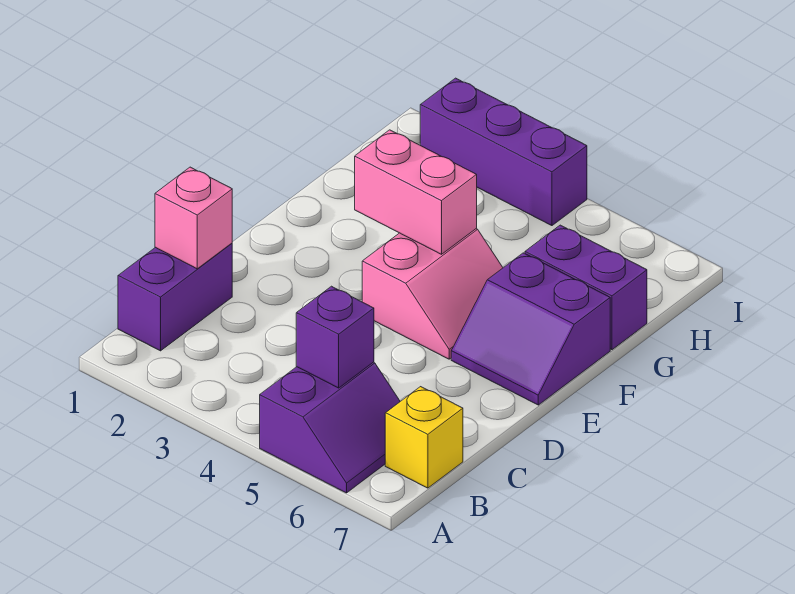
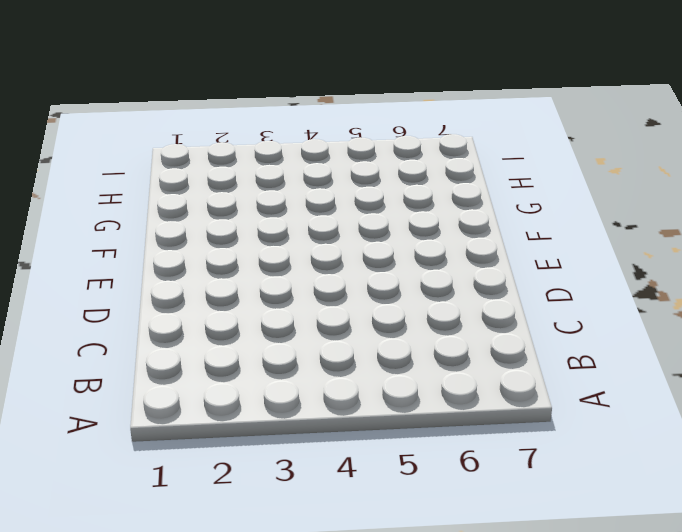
none -> purple 2x2 slope [260,362,400,493]
none -> purple 1x2 brick [118,243,232,351]

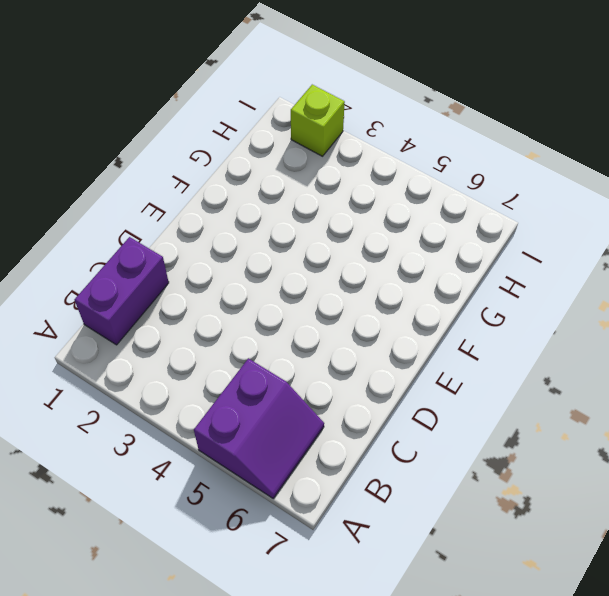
lime 1x1 brick [291,85,345,156] -> purple 1x3 brick [420,78,587,226]
none -> yellow 1x1 brick [385,387,463,488]
none -> pink 2x2 slope [362,229,503,359]

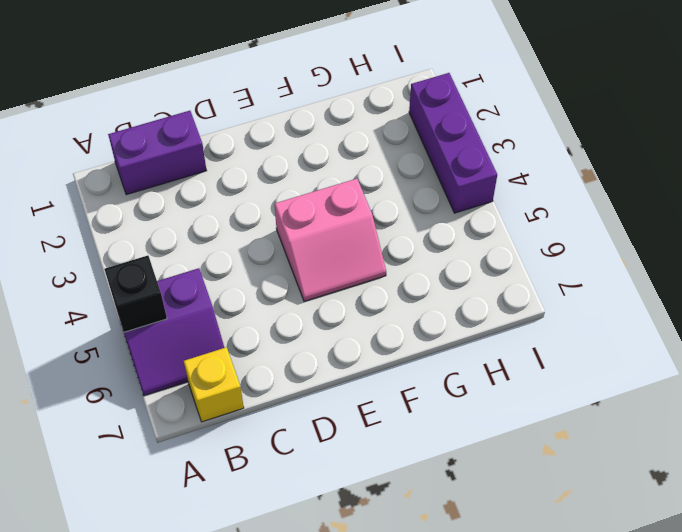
black 1x1 brick [104,256,167,332] -> none
none -> purple 2x2 slope [451,253,610,405]
none -> purple 1x2 brick [525,225,647,350]

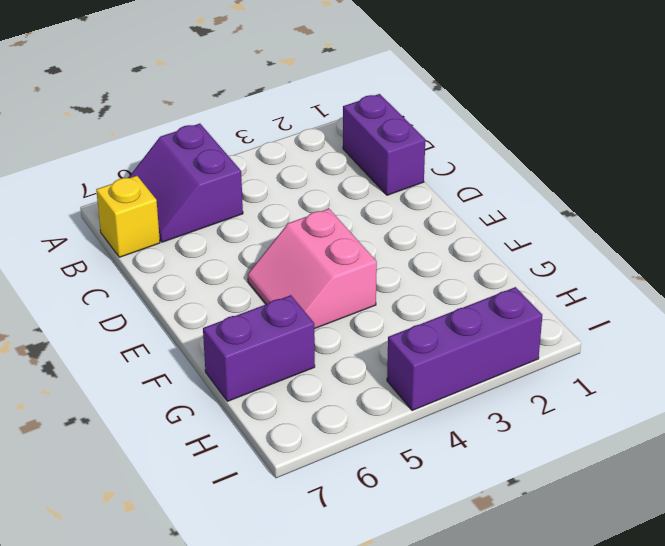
none -> purple 2x2 slope [451,253,610,405]
none -> purple 1x1 brick [296,286,374,388]

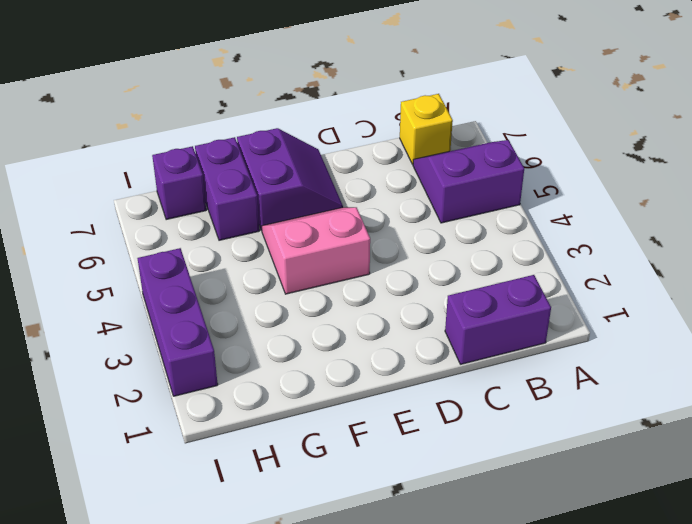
purple 1x1 brick [152,146,206,220] -> purple 1x1 brick moved to [296,286,374,388]
none -> pink 1x1 brick [155,167,232,269]
none -> pink 1x2 brick [355,130,477,254]

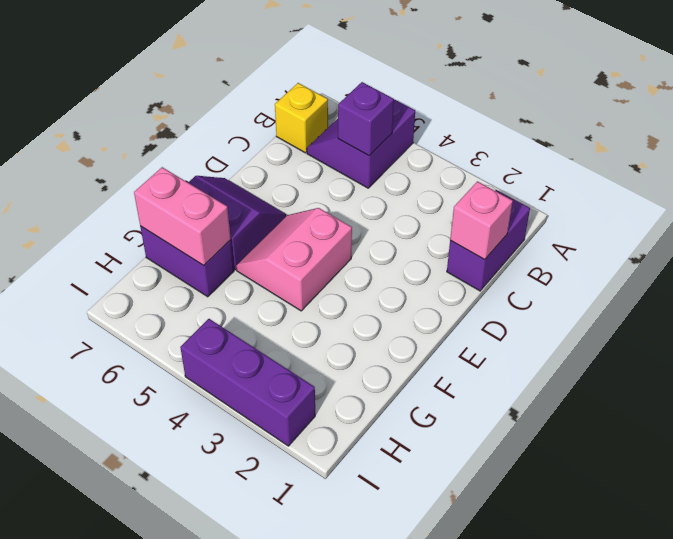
pink 1x2 brick [134,167,231,265] -> pink 1x2 brick moved to [355,130,477,254]

